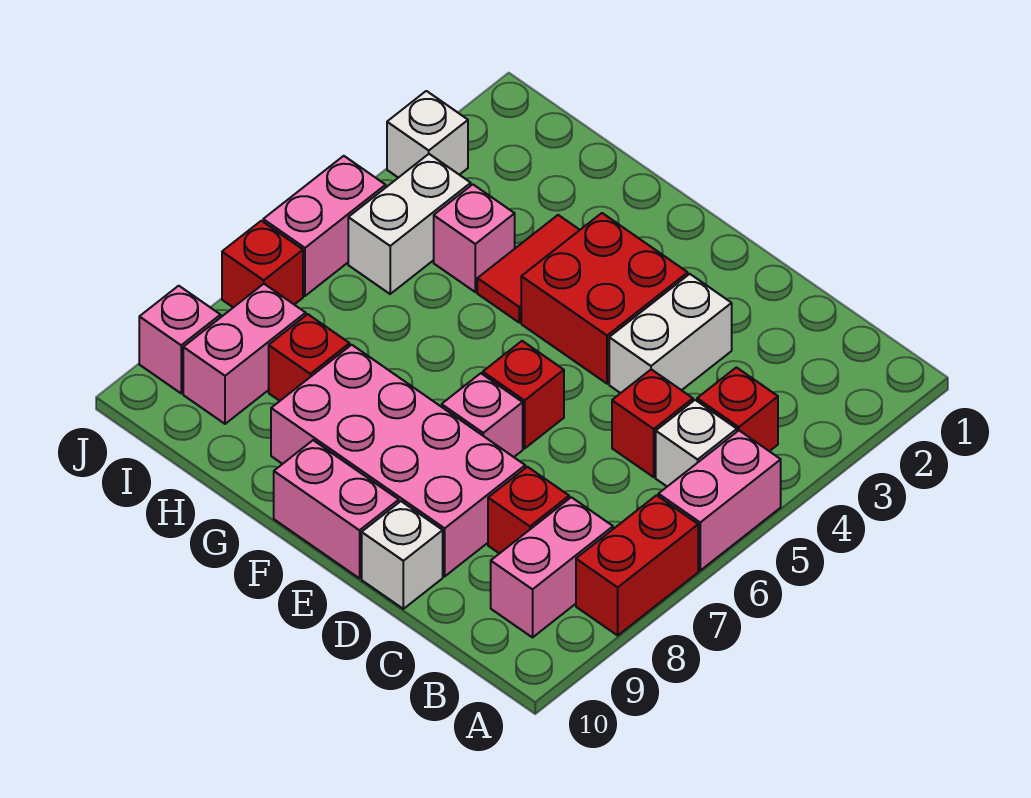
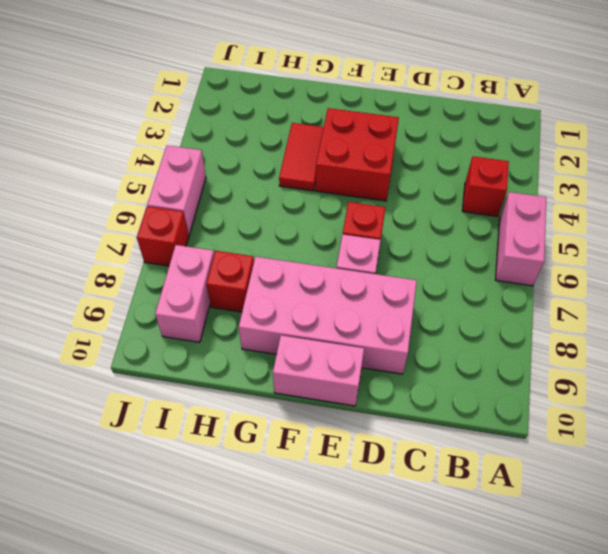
none -> red 1x2 brick [576,495,698,635]
none -> white 1x1 brick [656,400,737,486]
none -> pink 1x2 brick [491,497,613,637]

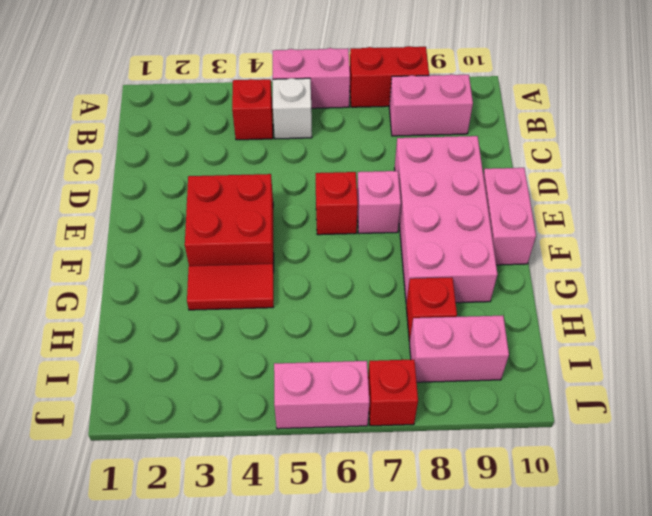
none -> red 1x1 brick [612,369,693,477]
none -> red 1x1 brick [488,467,569,554]
none -> white 1x2 brick [609,274,732,393]

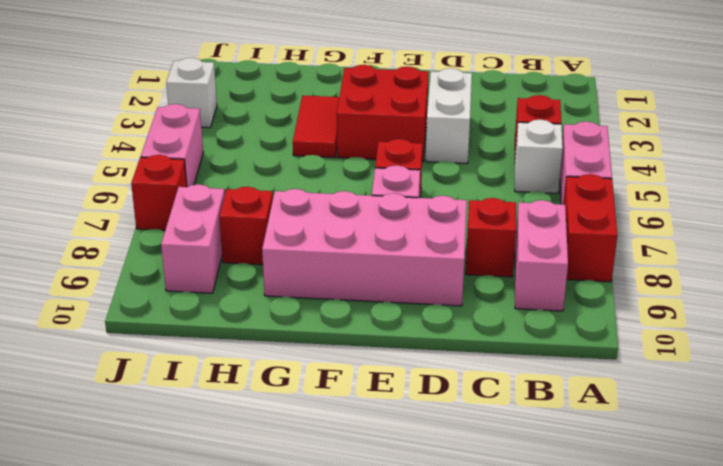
none -> red 1x1 brick [612,369,693,477]
none -> white 1x1 brick [362,501,443,609]
none -> pink 1x2 brick [274,440,399,578]

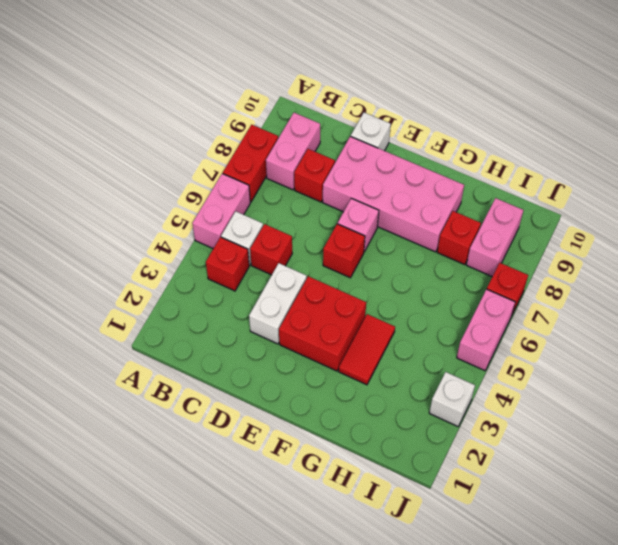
none -> pink 1x2 brick [274,440,399,578]
none -> pink 1x1 brick [434,185,515,292]
none -> white 1x2 brick [348,154,471,294]

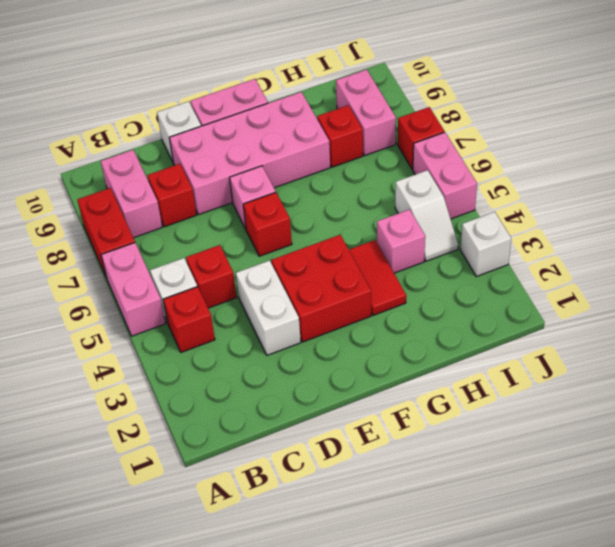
white 1x2 slope [395,170,458,261] -> white 1x2 brick [348,154,471,294]
none -> pink 1x1 brick [139,286,221,393]

